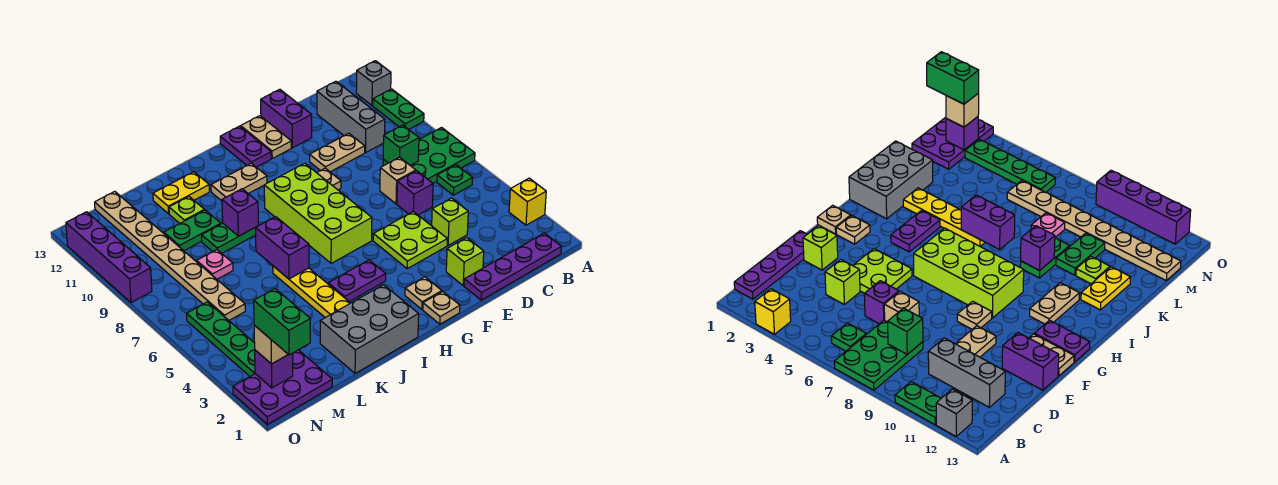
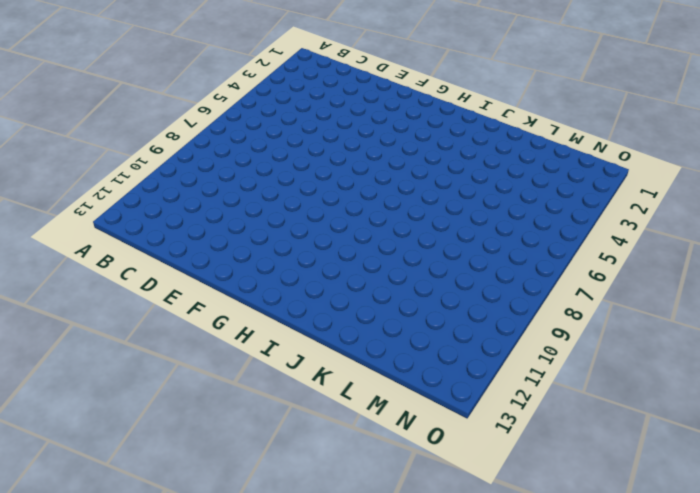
none -> yellow 1x1 brick [509,178,546,225]
none -> green 2x3 plate [383,128,475,183]
none -> green 1x2 plate [373,89,424,129]
none -> grey 1x1 brick [356,61,391,105]

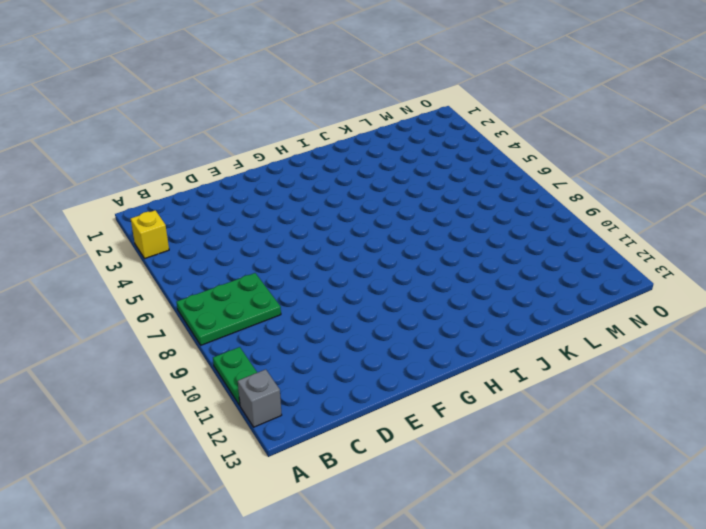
none -> purple 1x4 plate [464,233,562,300]
none -> green 1x1 plate [437,165,473,195]
none -> grey 1x3 brick [317,81,385,153]
none -> lime 1x1 brick [432,198,468,245]

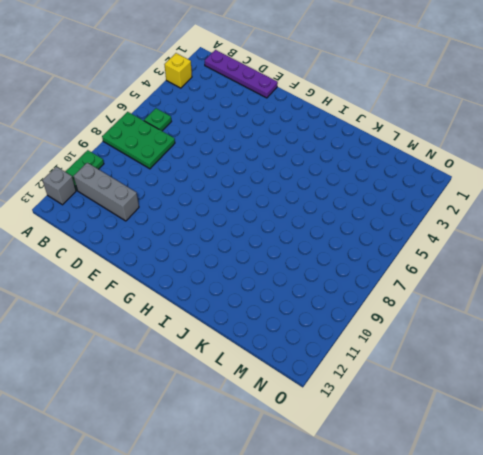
grey 1x3 brick [74,163,139,221] -> grey 1x3 brick turned to [317,81,385,153]
none -> lime 1x1 brick [432,198,468,245]
none -> purple 1x1 brick [397,171,433,215]
none -> tan 1x1 brick [380,157,416,204]
none -> tan 1x2 plate [310,133,365,172]

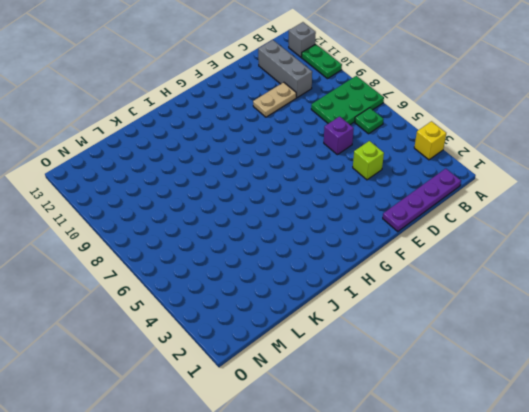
none -> tan 1x1 brick [380,157,416,204]
none -> lime 1x1 brick [446,238,484,286]
none -> lime 2x2 plate [373,212,447,269]
none -> purple 1x2 brick [261,89,312,148]

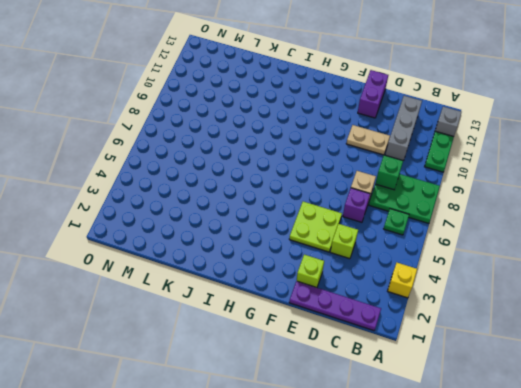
none -> tan 1x1 plate [317,168,341,190]
none -> tan 1x2 plate [241,116,291,158]
none -> tan 1x1 plate [423,291,460,324]
none -> tan 1x1 plate [405,277,442,309]

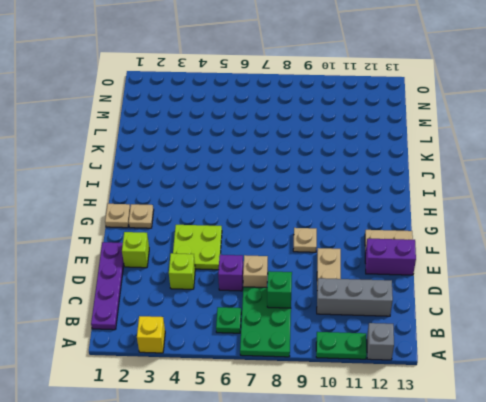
none -> lime 2x4 brick [264,163,372,263]
none -> purple 1x2 plate [220,126,271,167]
none -> purple 1x2 plate [328,260,386,302]
none -> tan 1x2 plate [211,163,267,201]

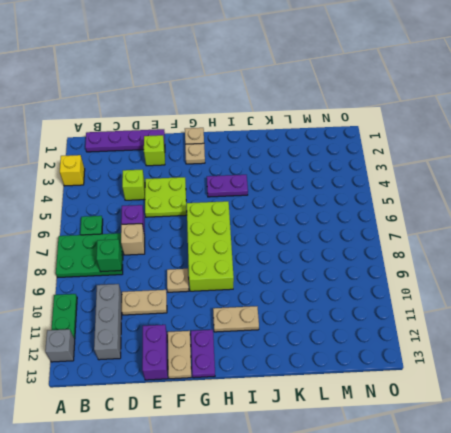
none -> grey 2x3 brick [320,285,419,373]
none -> yellow 1x4 plate [273,266,350,318]
none -> green 1x2 plate [202,223,256,253]
none -> yellow 1x2 plate [153,172,209,214]

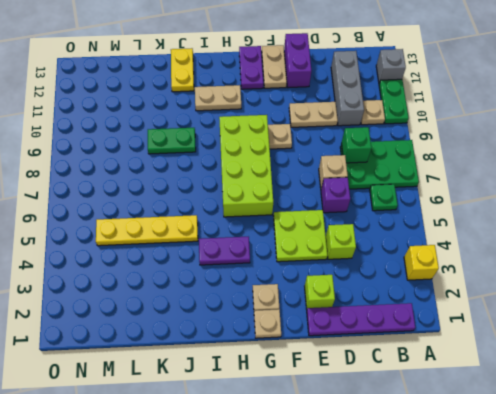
tan 1x1 plate [361,100,385,125] -> none
yellow 1x4 plate [96,215,198,246] -> yellow 1x4 plate turned to [273,266,350,318]
yellow 1x2 plate [171,48,194,92] -> yellow 1x2 plate turned to [153,172,209,214]
none -> grey 2x3 brick [320,285,419,373]
none -> green 1x2 plate [164,210,221,251]
none -> lime 1x1 plate [169,197,205,223]
none -> pink 1x1 plate [197,250,233,279]

